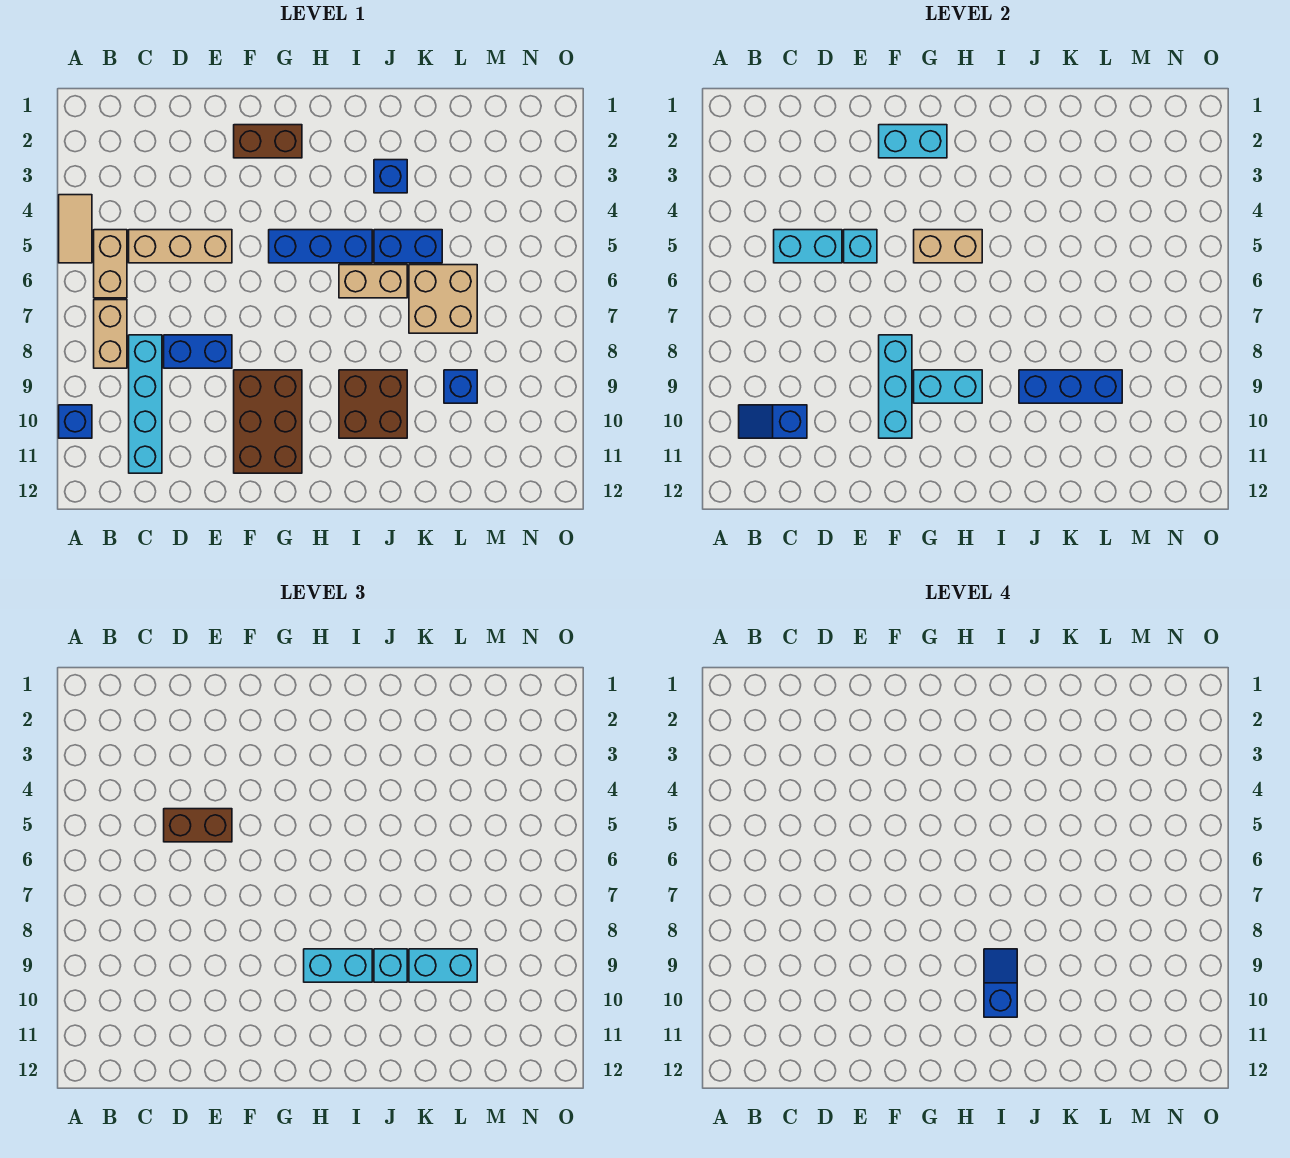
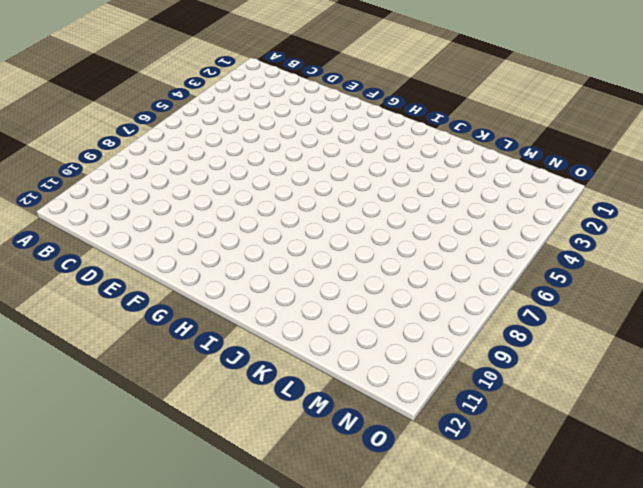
none -> tan 1x2 tile [59,195,92,263]
none -> blue 1x1 brick [59,405,92,438]
none -> tan 1x2 brick [94,230,127,298]

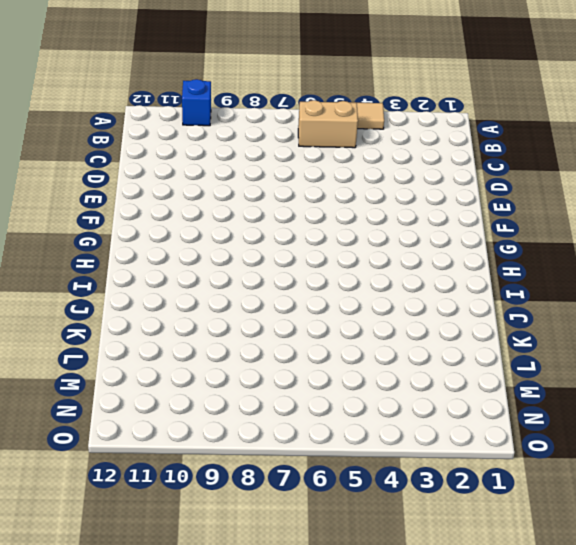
none -> tan 1x2 brick [94,300,127,368]
none -> tan 1x3 brick [129,230,232,263]
none -> cyan 1x4 brick [129,335,162,473]

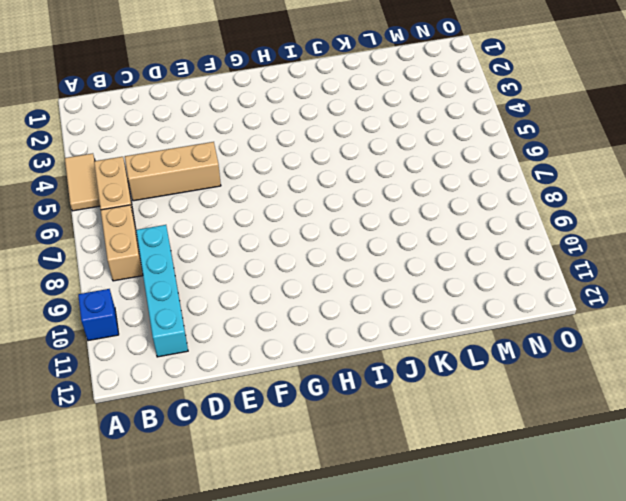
none -> blue 1x2 brick [164,335,232,368]
none -> brown 1x2 brick [234,125,302,158]
none -> brown 2x3 brick [234,370,302,473]

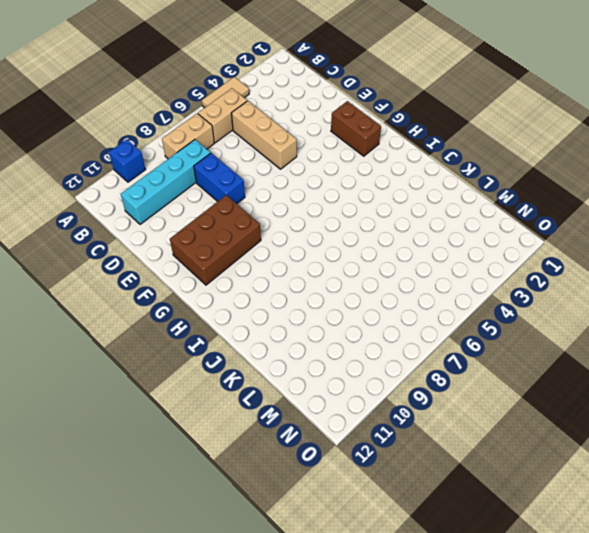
none -> blue 1x3 brick [269,230,372,263]
none -> tan 1x2 brick [339,265,407,298]
none -> brown 2x2 brick [339,370,407,438]

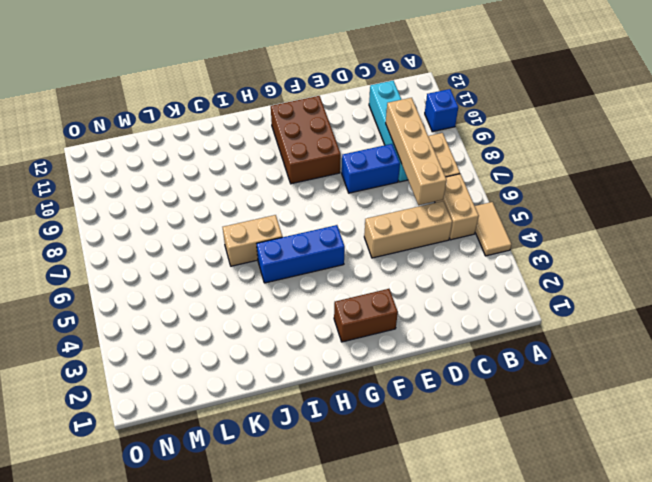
tan 1x4 brick [386,98,447,205] -> none
none -> brown 2x2 brick [339,370,407,438]
none -> blue 1x1 brick [374,160,407,193]
none -> blue 1x2 brick [374,230,442,263]

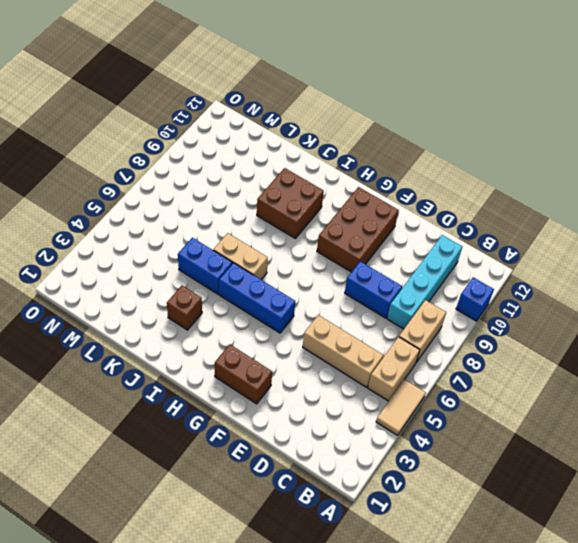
brown 1x1 brick [167,286,202,330] -> blue 1x1 brick [374,160,407,193]
none -> tan 2x2 brick [409,265,477,333]
none -> blue 1x1 brick [444,370,477,403]
none -> blue 1x2 slope [739,405,807,438]

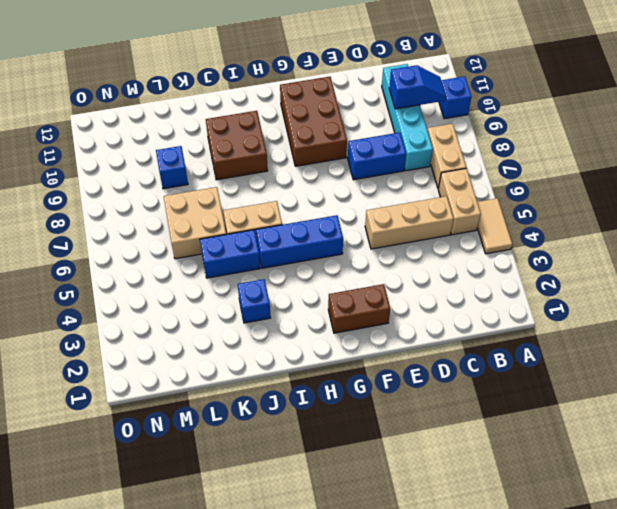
none -> cyan 1x2 brick [774,230,842,263]
none -> cyan 1x1 brick [844,230,877,263]
none -> cyan 1x2 brick [879,125,947,158]

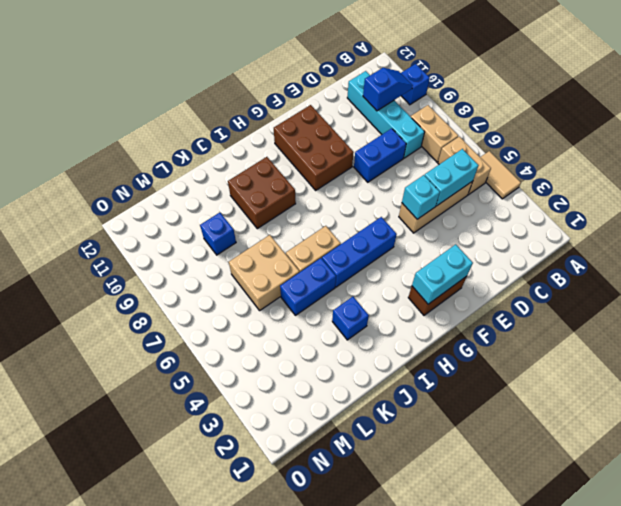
none -> cyan 1x3 brick [879,335,912,438]
none -> tan 1x2 brick [914,230,982,263]
none -> cyan 1x2 brick [914,370,982,403]

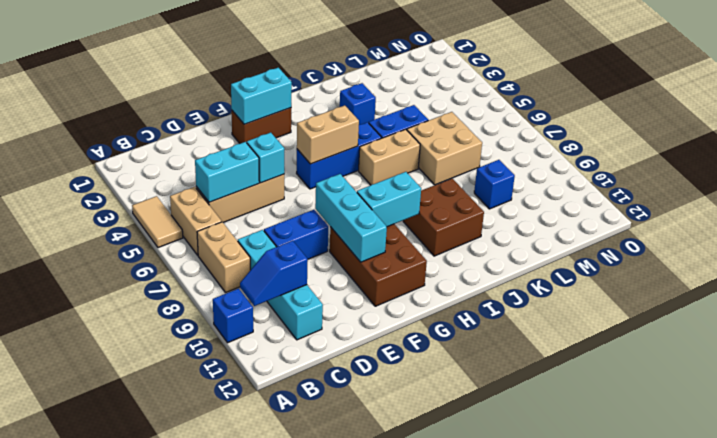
none -> blue 1x3 brick [1019,370,1122,403]
none -> brown 1x2 brick [164,809,232,842]
none -> cyan 1x2 brick [304,949,372,982]

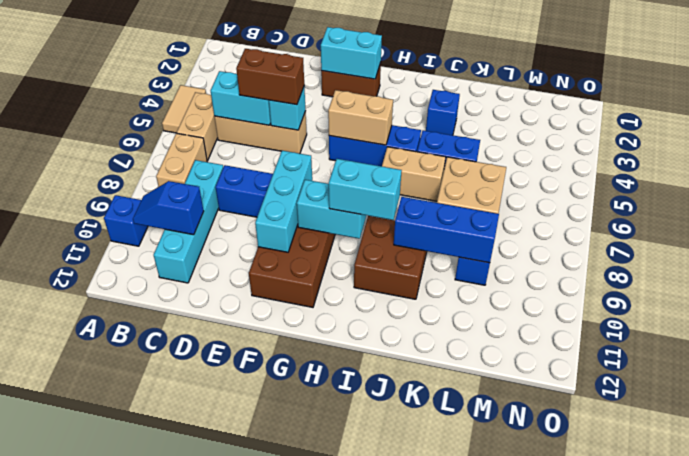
none -> cyan 1x1 brick [374,949,407,982]
none -> cyan 1x2 brick [409,949,477,982]
none -> blue 1x2 slope [984,949,1017,1017]

